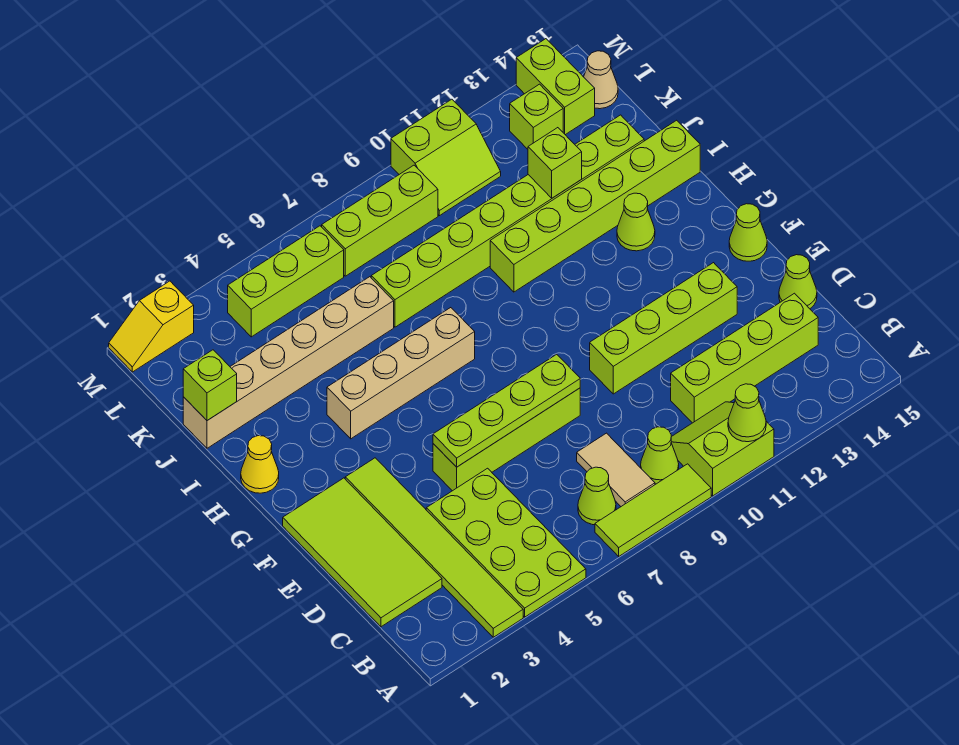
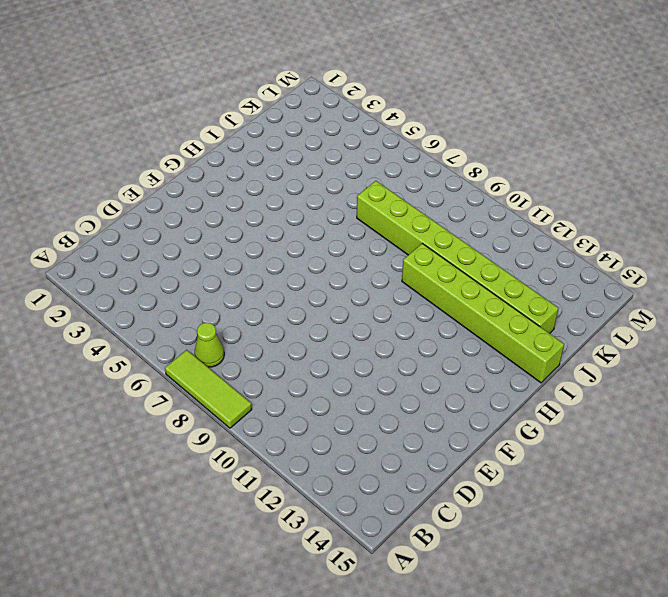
none -> lime 1x6 tile [345,458,523,637]
none -> lime 2x4 plate [426,468,586,617]
none -> lime 2x2 slope [671,402,774,496]
none -> tan 1x2 tile [577,433,655,506]

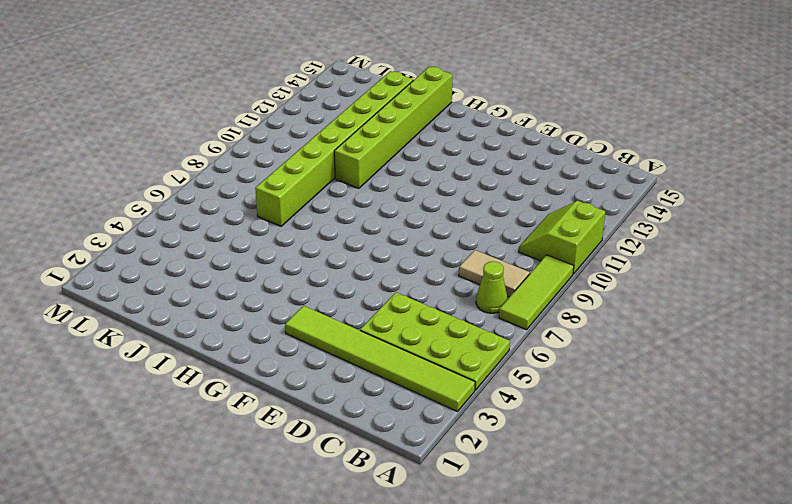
none -> lime 1x1 cone [641,427,679,484]
none -> lime 2x4 tile [283,478,442,627]
none -> lime 1x4 brick [671,293,818,423]
none -> lime 1x1 cone [779,255,817,309]

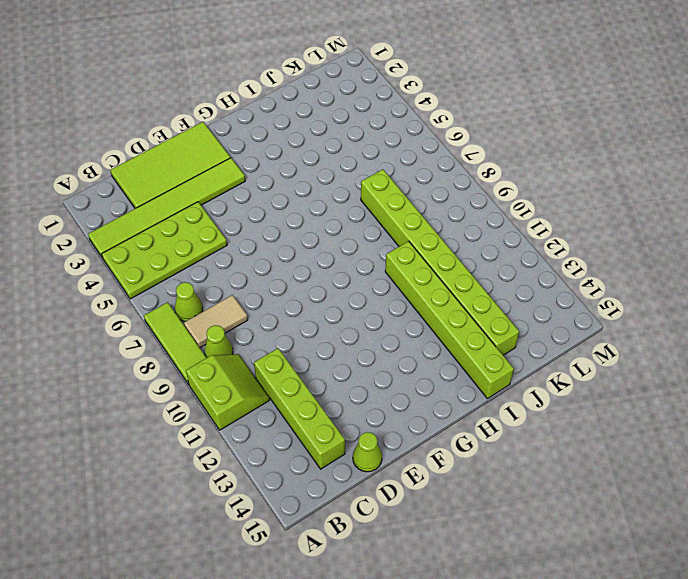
none -> lime 1x4 brick [433,388,580,491]
none -> lime 1x4 brick [590,263,737,394]
none -> lime 1x1 cone [729,204,767,261]
none -> yellow 1x1 cone [241,436,279,493]

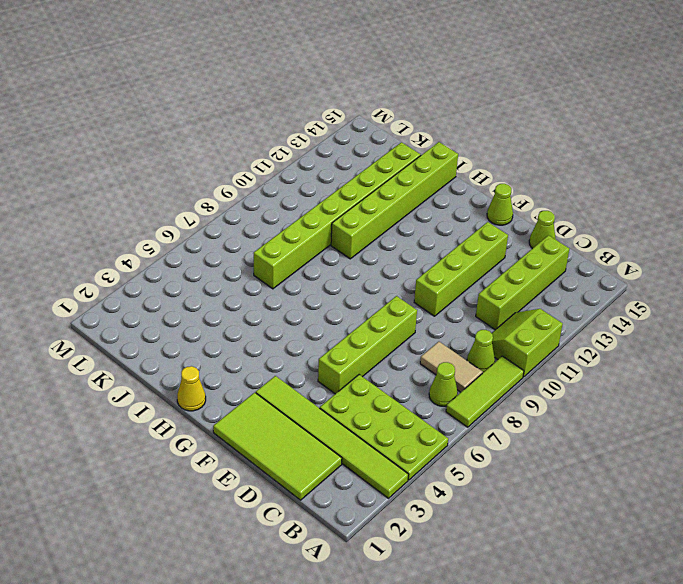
none -> tan 1x4 brick [327,308,475,439]
none -> lime 1x1 cone [617,193,655,251]
none -> tan 1x6 brick [183,277,394,448]
none -> lime 1x3 brick [228,226,344,337]

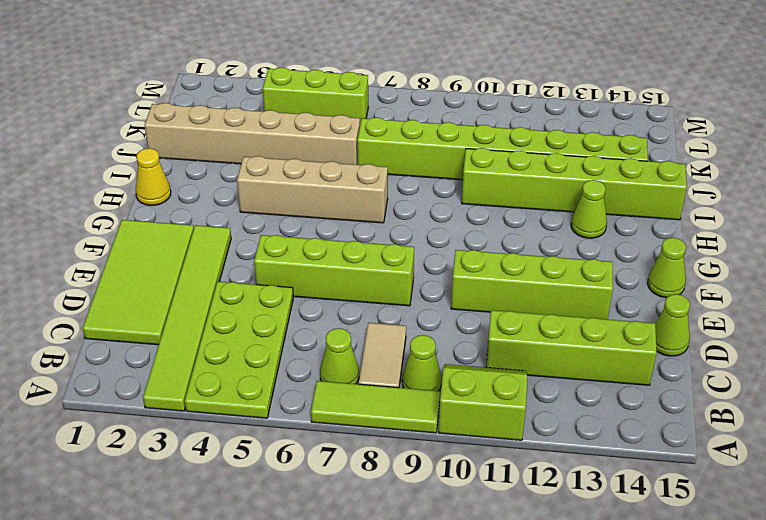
none -> lime 1x3 brick [322,165,438,276]
none -> lime 2x2 slope [391,99,501,216]
none -> lime 1x1 brick [510,84,563,149]
none -> lime 1x2 brick [516,39,595,135]

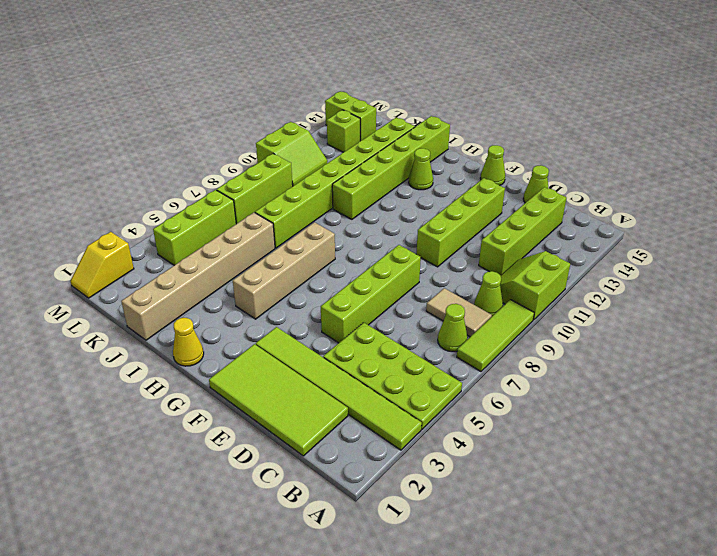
none -> tan 1x1 cone [584,51,618,109]
none -> lime 1x1 cone [728,384,766,442]
none -> lime 1x4 plate [433,354,580,467]
none -> lime 1x1 brick [183,350,237,421]

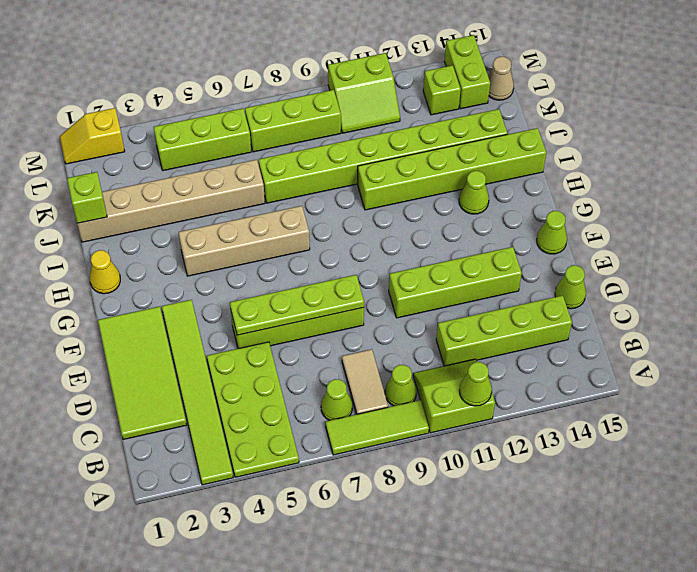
none -> lime 1x1 brick [528,128,582,198]

